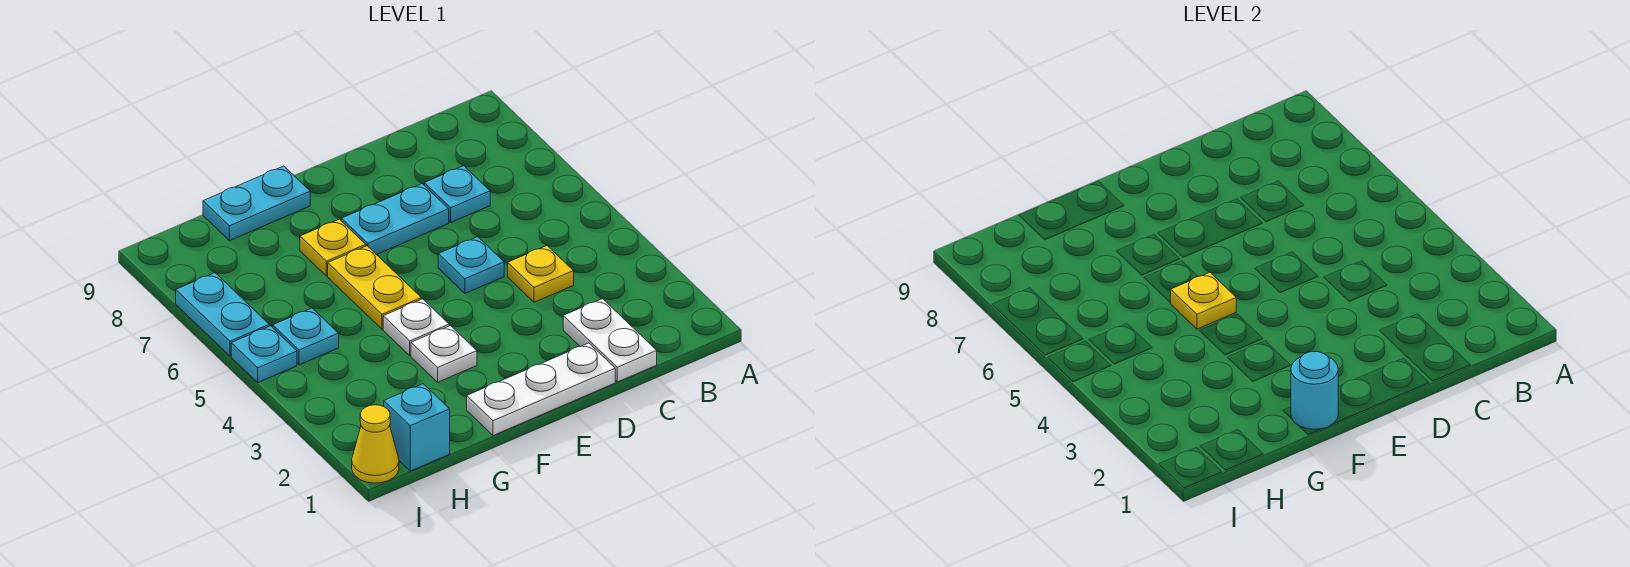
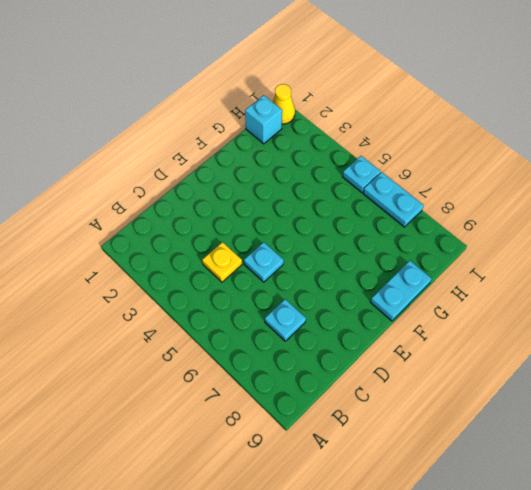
none -> white 1x2 plate [563,299,657,382]
none -> white 1x3 plate [467,343,615,436]
none -> cyan 1x2 plate [341,184,449,255]

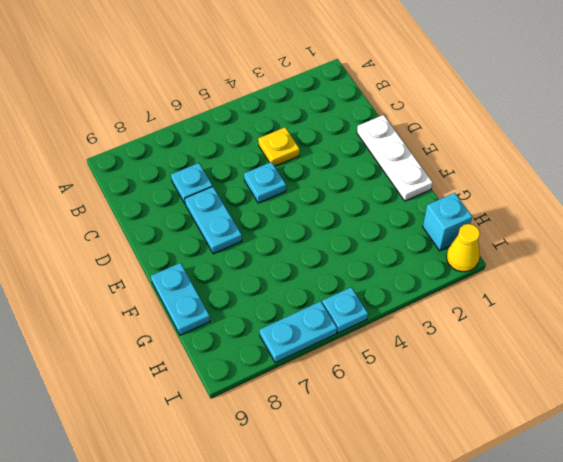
none -> white 1x2 plate [563,299,657,382]
none -> white 1x1 plate [411,325,477,382]
none -> white 1x1 plate [383,299,449,356]

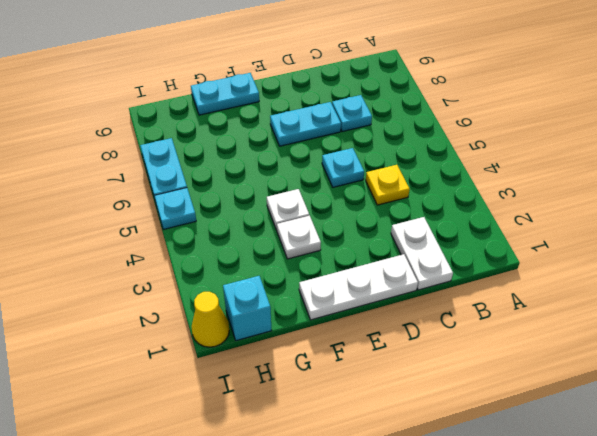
none -> yellow 1x2 plate [328,246,421,329]
none -> yellow 1x1 plate [300,219,366,276]
none -> cyan 1x1 plate [273,308,339,365]

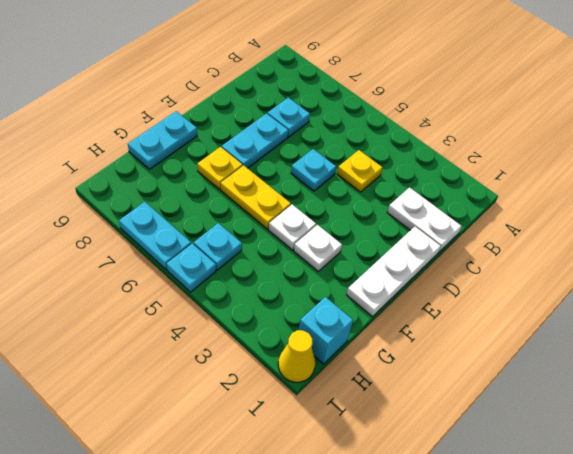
none -> cyan 1x1 round brick [1291,351,1338,429]
none -> yellow 1x1 plate [1171,272,1236,329]

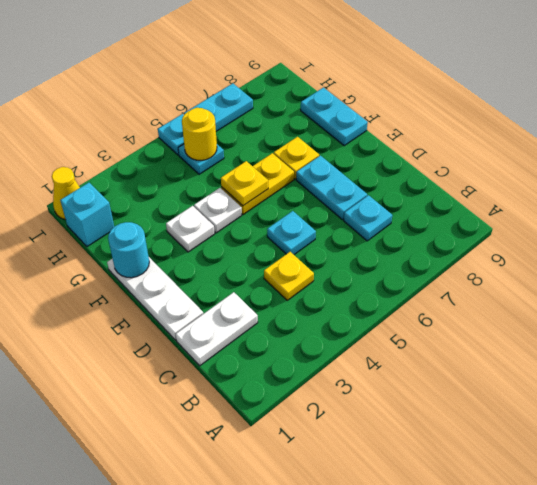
yellow 1x1 round brick [182,108,217,160] -> none

